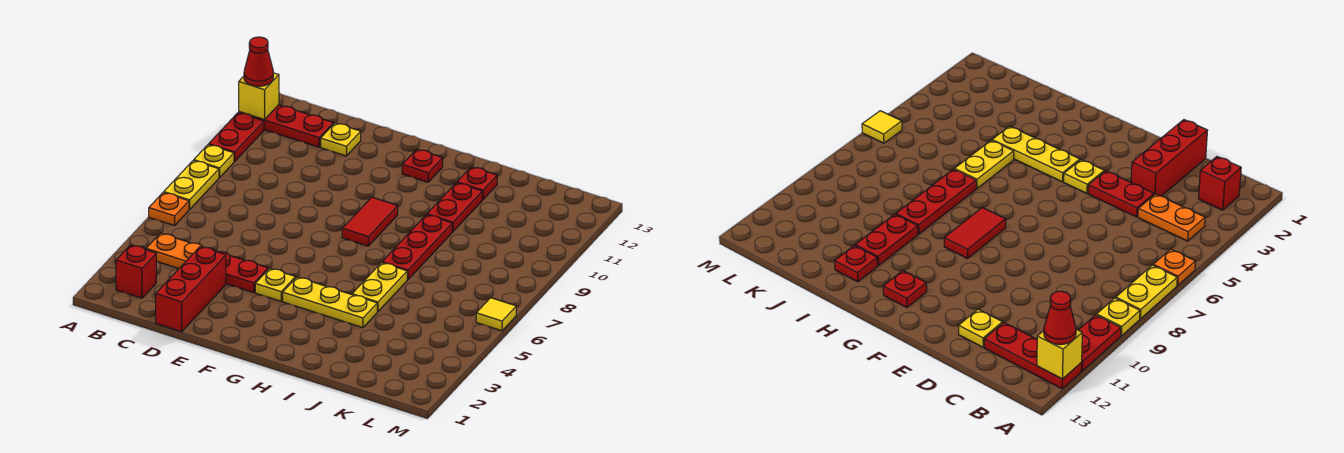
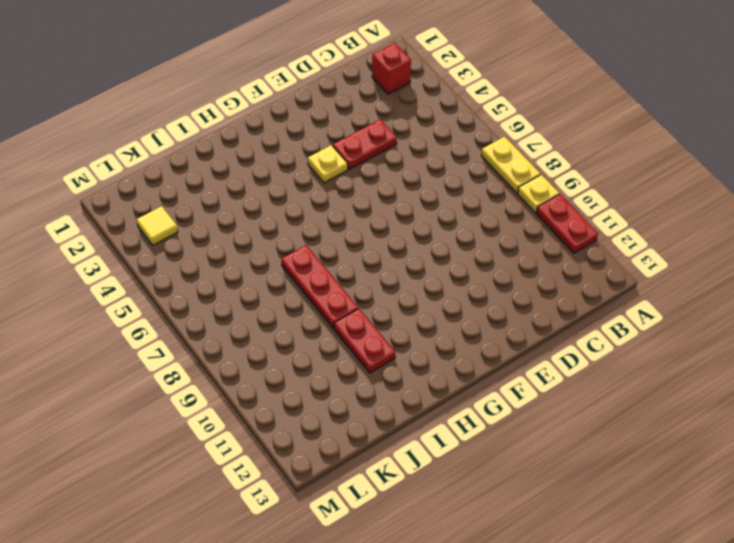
yellow 1x1 tile [137,206,178,245] -> yellow 1x1 tile moved to [476,298,516,331]
none -> orange 1x1 plate [149,192,189,226]
none -> red 1x3 plate [239,105,333,147]
none -> orange 1x2 plate [146,233,205,269]

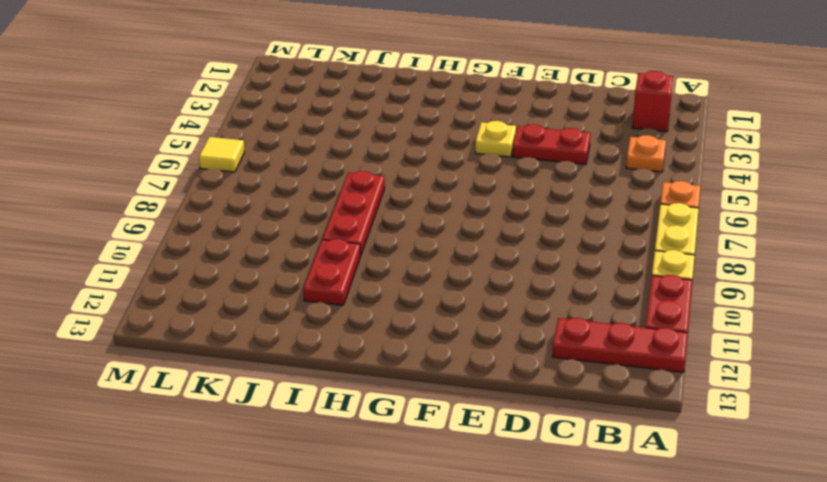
orange 1x1 plate [626,135,666,172] -> orange 1x2 plate [146,233,205,269]
none -> red 1x3 brick [156,247,226,332]
none -> yellow 1x1 plate [321,123,361,156]
none -> yellow 1x3 plate [283,277,377,328]

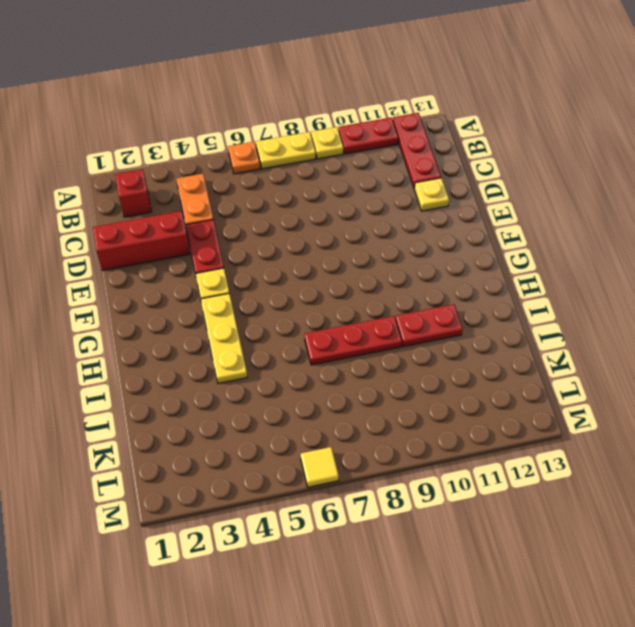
none -> red 1x2 tile [342,197,398,246]
none -> red 1x1 plate [402,149,443,182]
none -> yellow 1x2 plate [352,263,407,312]

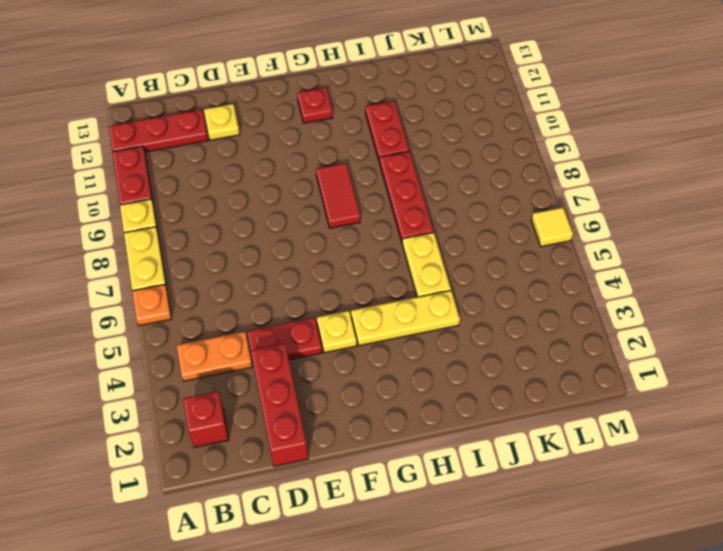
none -> red 1x1 plate [457,167,497,200]
none -> yellow 1x1 brick [239,73,279,120]
none -> red 1x1 cone [244,37,273,86]

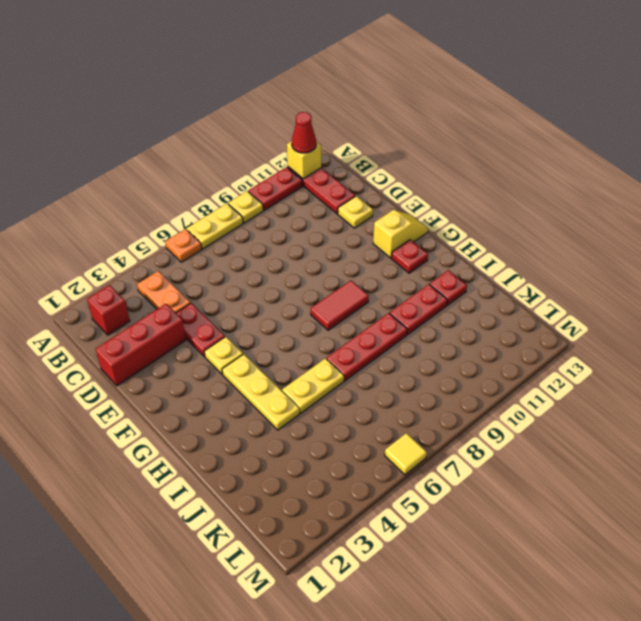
yellow 1x2 slope [373,210,428,258] -> none

